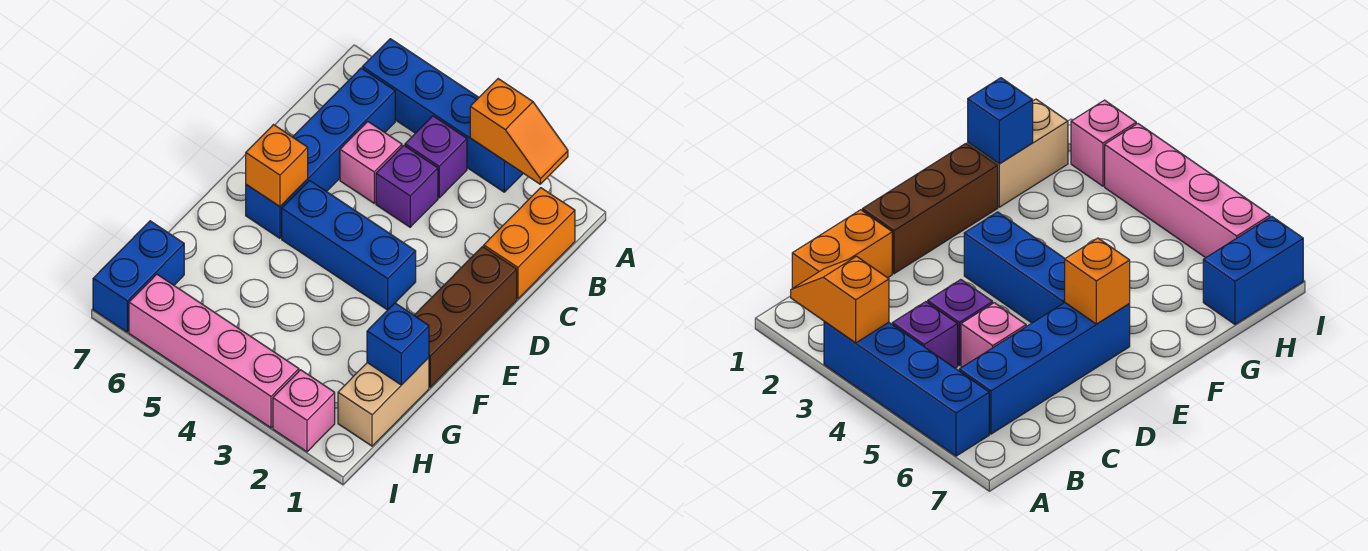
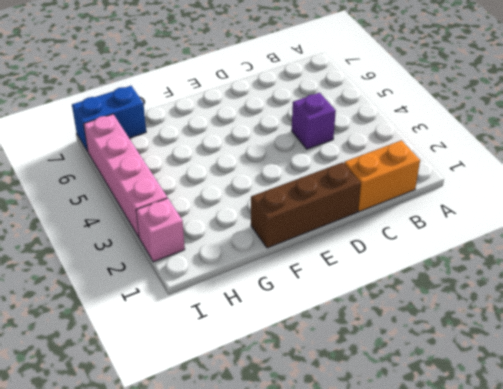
none -> blue 1x4 brick [362,39,523,192]
none -> purple 1x1 brick [405,116,467,198]
none -> blue 1x4 brick [246,68,395,238]

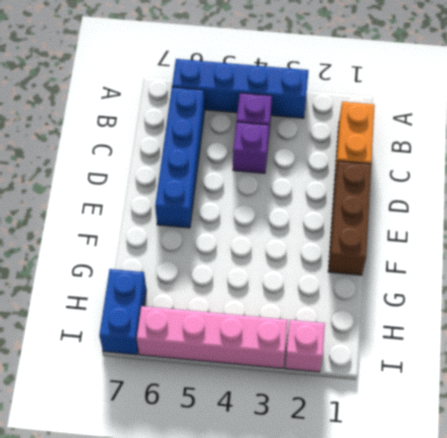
none -> pink 1x1 brick [340,122,402,203]
none -> blue 1x3 brick [282,180,416,310]
none -> tan 1x2 brick [338,358,429,446]

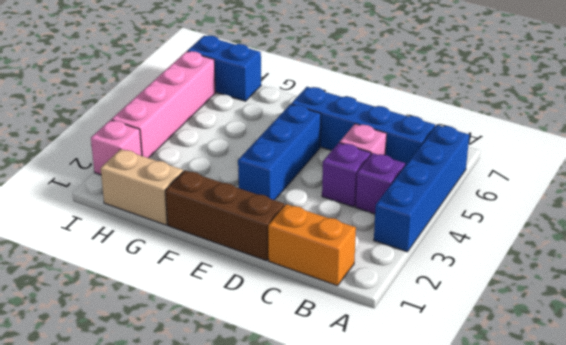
none -> orange 1x2 slope [470,79,568,184]
none -> orange 1x1 brick [246,125,308,207]
none -> blue 1x1 brick [367,303,429,385]

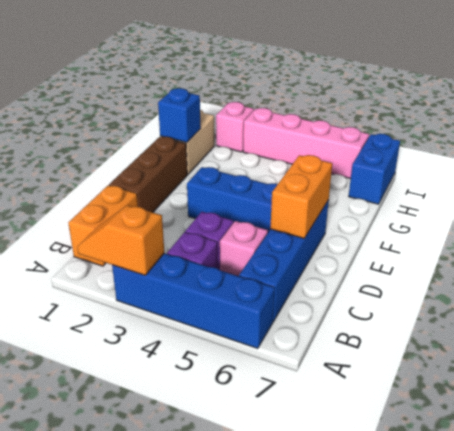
orange 1x2 brick [270,155,332,238] -> orange 1x1 brick [246,125,308,207]

